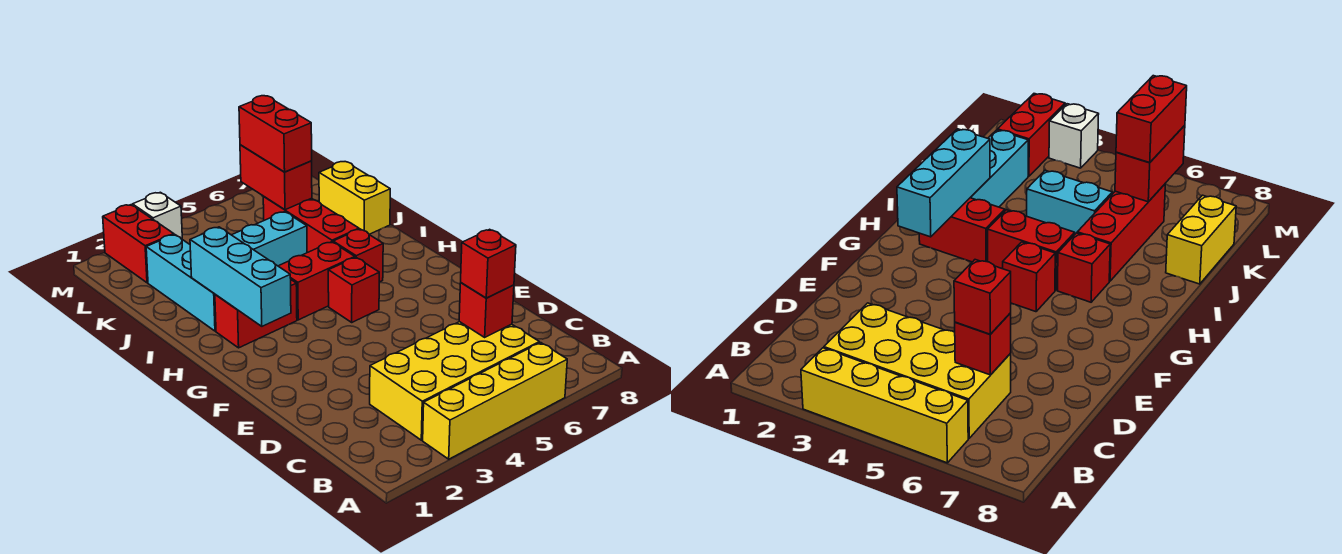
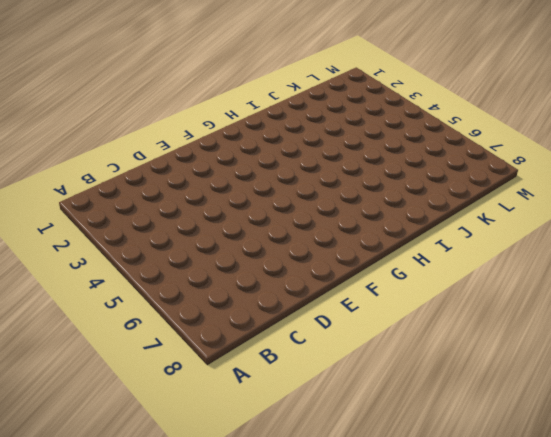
none -> yellow 1x4 brick [423,343,567,459]
none -> yellow 2x4 brick [370,322,539,440]
none -> red 1x1 brick [328,257,379,322]

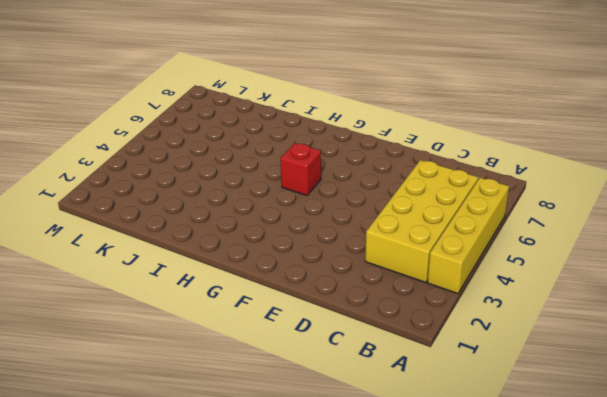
none -> red 1x2 brick [215,280,297,348]
none -> red 1x2 brick [279,242,355,320]
none -> red 1x1 brick [333,229,383,282]

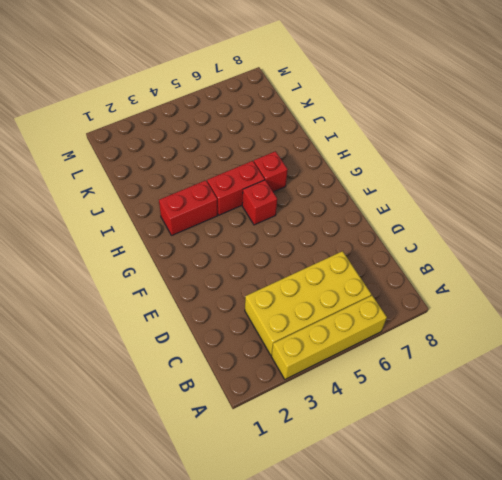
none -> cyan 1x3 brick [146,234,216,331]
none -> red 1x3 brick [263,196,359,253]
none -> cyan 1x2 brick [232,212,307,266]

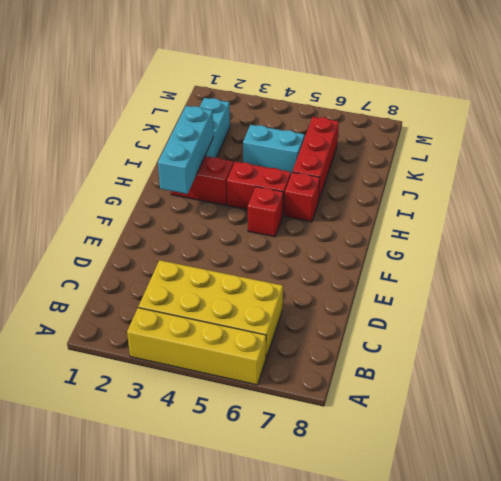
none -> yellow 1x2 brick [319,162,390,234]
none -> red 1x2 brick [103,205,174,283]
none -> white 1x1 brick [133,192,182,239]

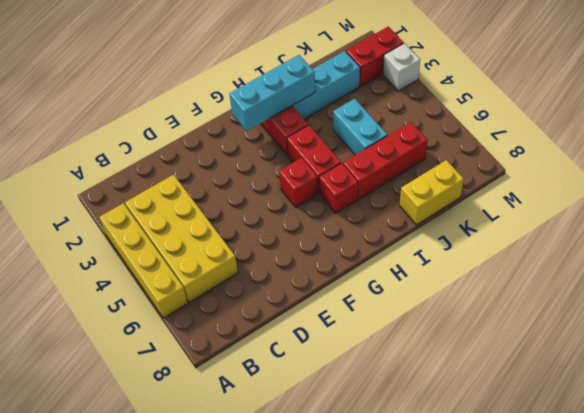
none -> red 1x1 brick [459,283,514,337]
none -> red 1x2 brick [240,145,312,210]
none -> red 1x1 brick [461,229,516,298]

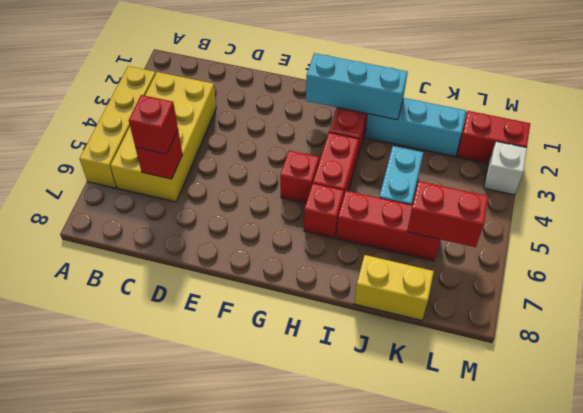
none -> red 1x2 brick [239,96,312,172]

